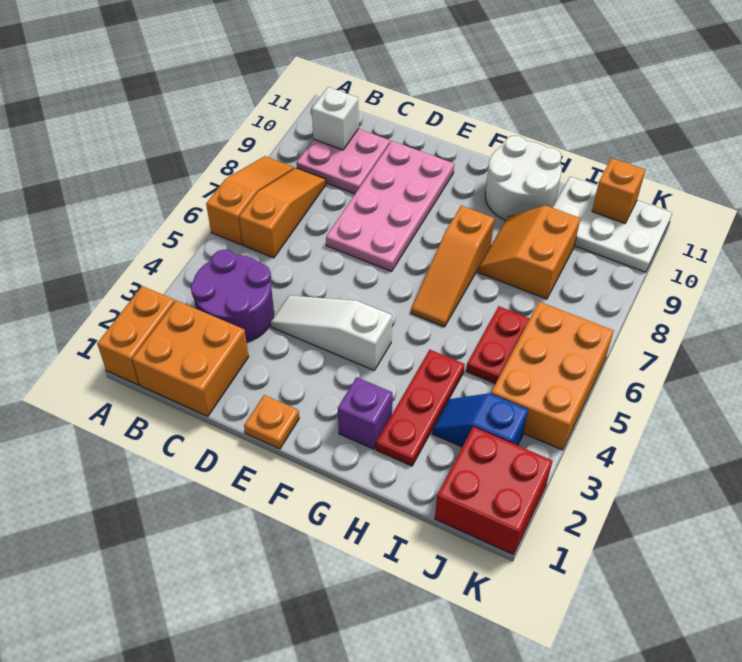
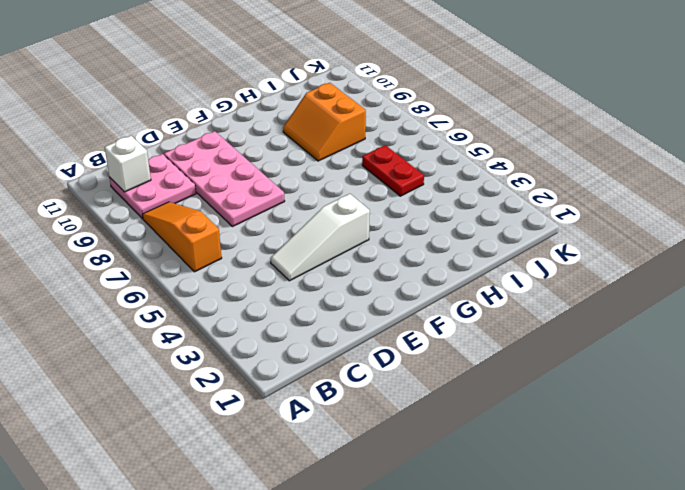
none -> orange 1x2 brick [97,286,175,385]
none -> orange 1x3 slope [206,156,294,245]
none -> orange 2x2 brick [132,301,249,416]

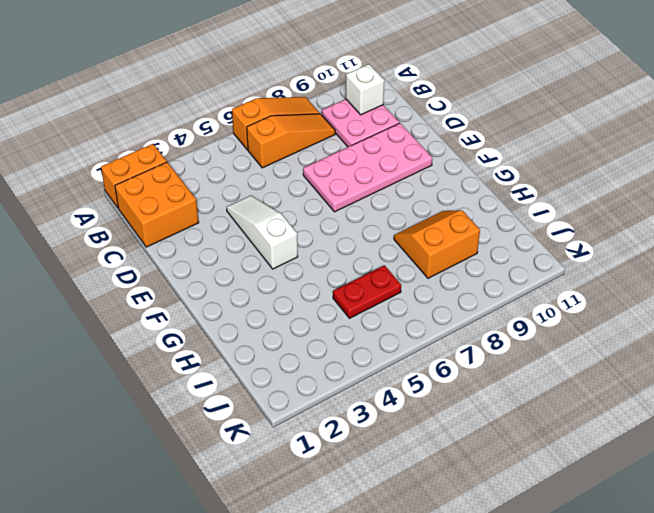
none -> purple 2x2 round brick [191,249,274,342]
none -> orange 1x1 plate [244,395,299,449]
none -> purple 1x1 brick [338,377,393,449]

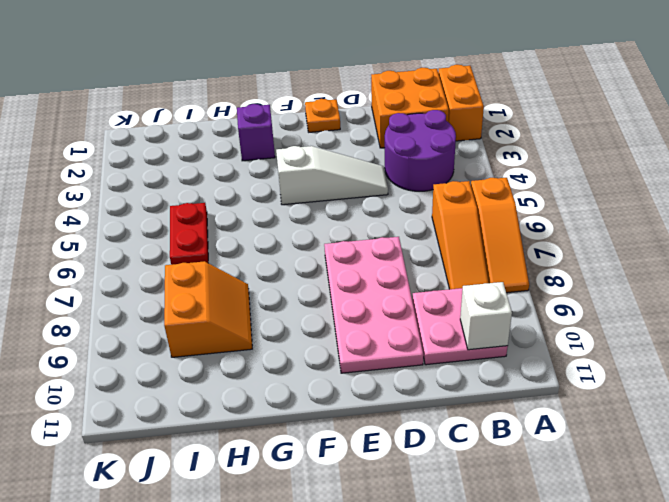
none -> orange 1x3 slope [411,206,494,327]
none -> white 2x2 round brick [485,136,562,220]
none -> red 1x3 plate [376,350,465,466]

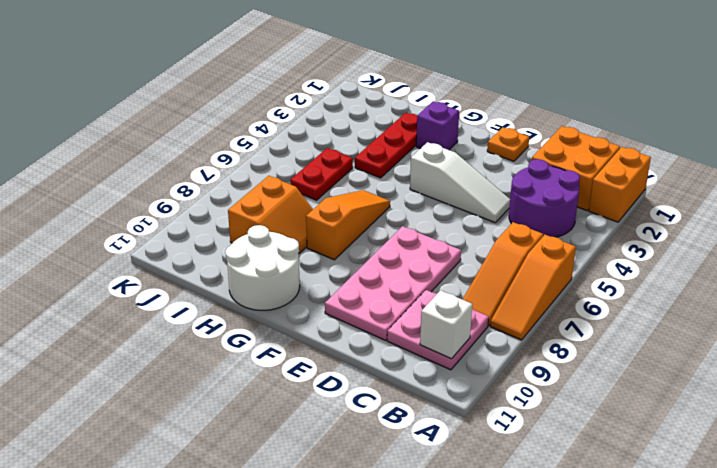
none -> blue 1x2 slope [432,393,528,447]
none -> white 2x3 plate [553,177,672,272]
none -> red 2x2 brick [435,427,552,555]

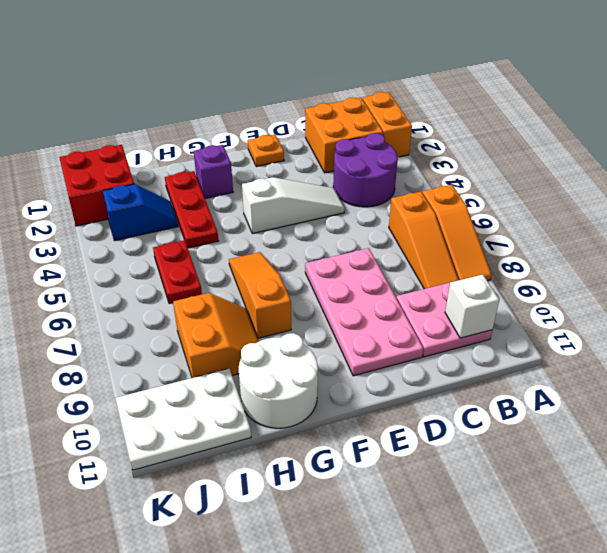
none -> orange 2x3 brick [491,302,614,450]
none -> orange 1x1 brick [592,158,645,223]

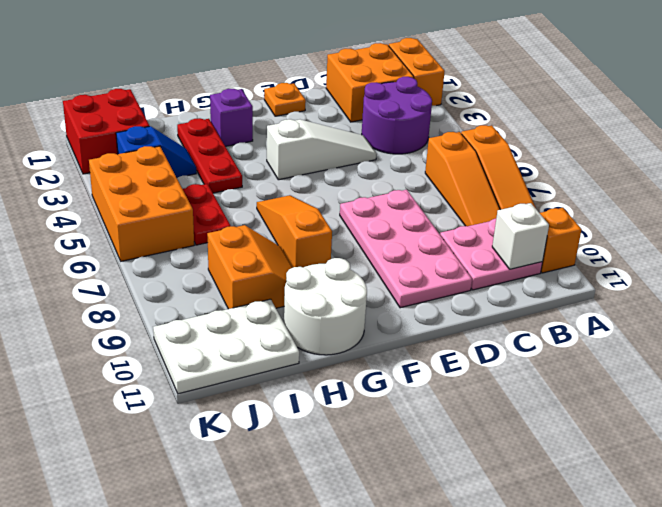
orange 1x1 brick [540,208,582,273] -> orange 1x1 brick moved to [592,158,645,223]

